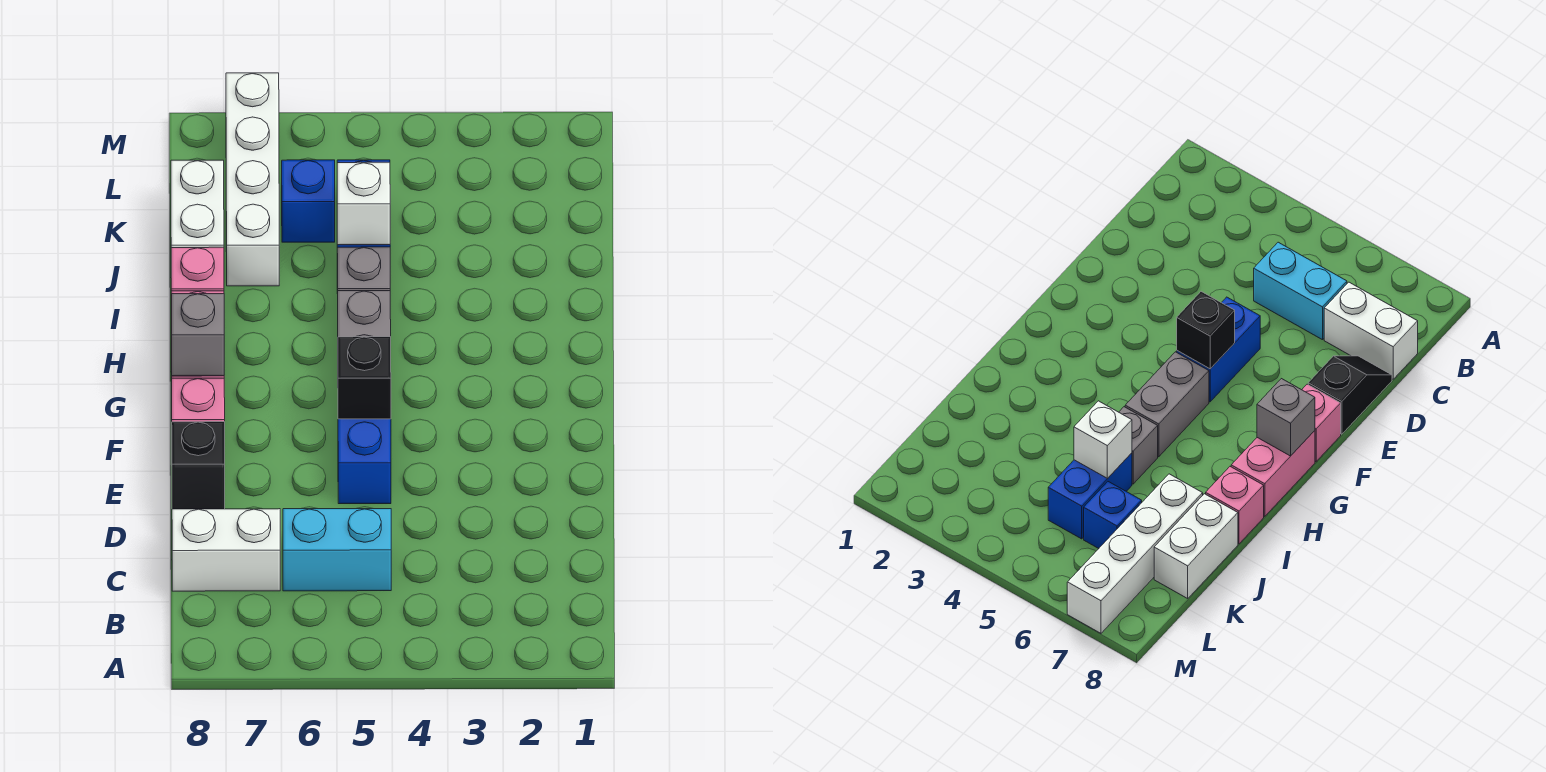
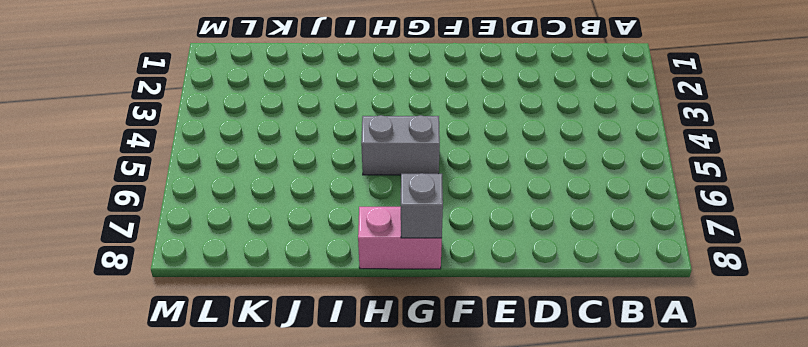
none -> cyan 1x2 brick [283,509,391,591]
none -> white 1x2 brick [172,509,280,591]
none -> black 1x2 slope [172,422,225,509]

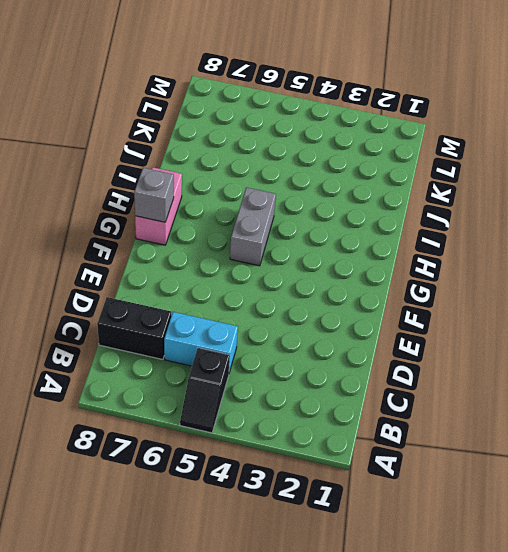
black 1x2 slope [180,348,230,433] -> black 1x2 slope moved to [172,422,225,509]
black 1x2 brick [97,297,171,359] -> white 1x2 brick [172,509,280,591]
none -> blue 1x2 brick [338,419,391,504]
none -> pink 1x1 brick [172,378,225,422]
none -> grey 1x1 brick [337,247,390,294]

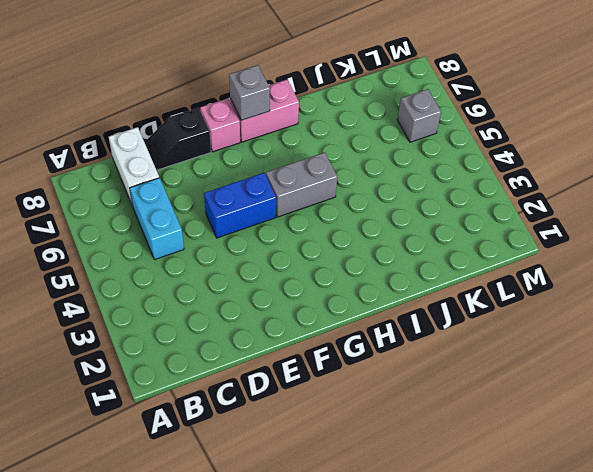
grey 1x1 brick [397,89,441,142] -> grey 1x1 brick moved to [337,247,390,294]
none -> pink 1x1 brick [171,247,224,291]
none -> blue 1x2 brick [1048,453,1132,539]
none -> white 1x4 brick [226,73,279,286]

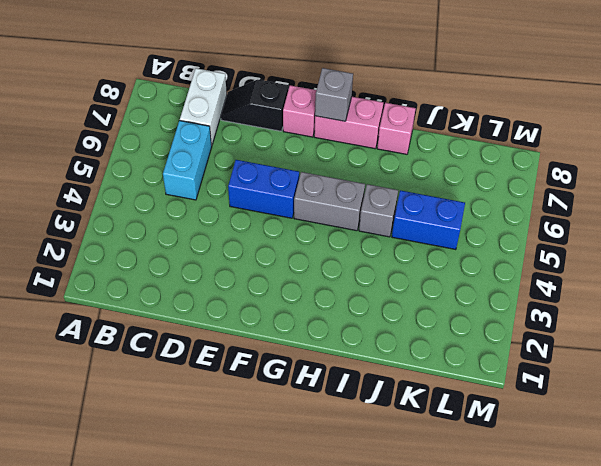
none -> white 1x4 brick [226,73,279,286]
none -> white 1x2 brick [171,160,224,248]
none -> blue 1x1 brick [282,160,335,242]

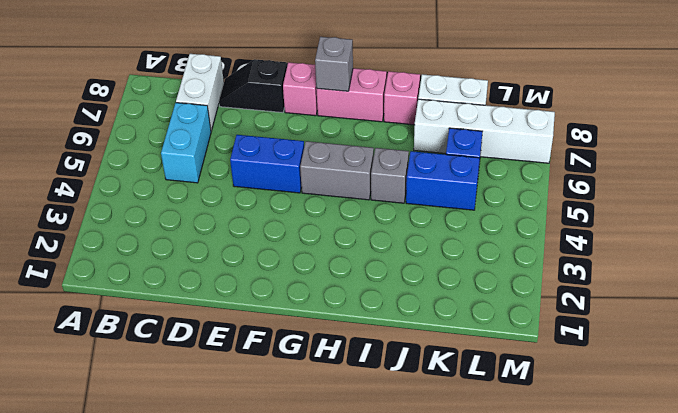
none -> black 1x1 brick [338,337,391,419]
none -> white 1x1 brick [337,162,390,245]

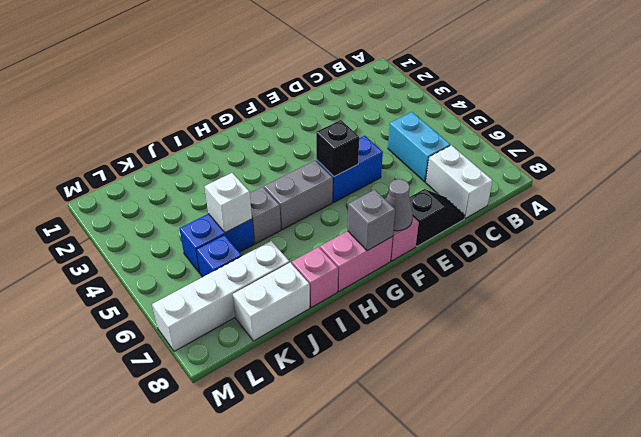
grey 1x1 cone [386,179,413,231] -> none

